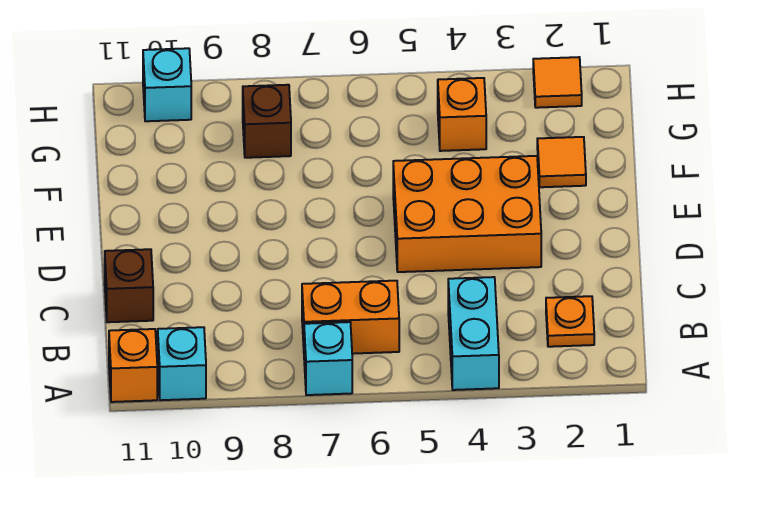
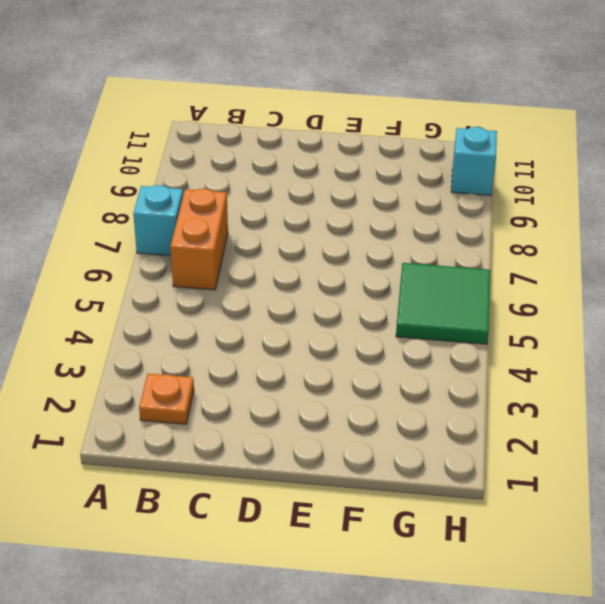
green 2x2 tile [396,263,491,344] -> none
none -> cyan 1x2 brick [448,277,499,390]
none -> cyan 1x1 brick [158,327,206,400]
none -> orange 1x1 brick [109,329,157,402]

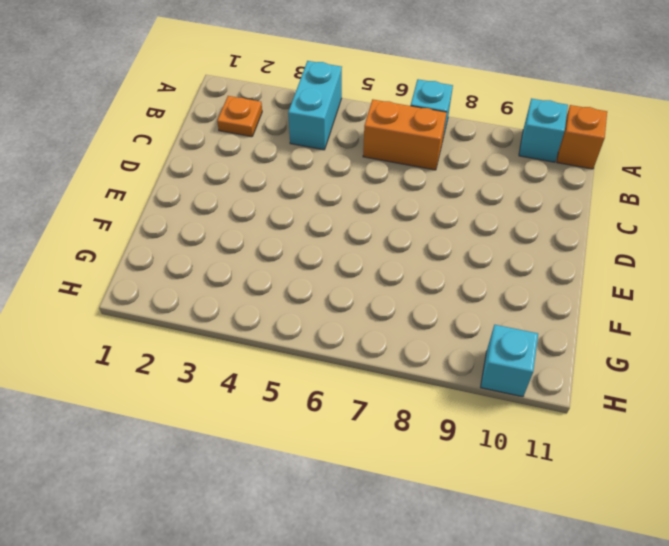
none -> brown 1x1 brick [105,249,153,322]
none -> orange 2x3 brick [393,156,541,272]
none -> orange 1x1 tile [537,137,586,187]

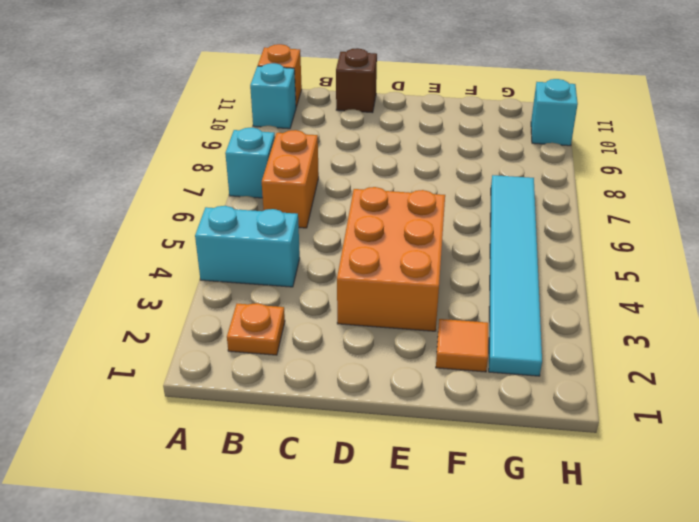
cyan 1x6 tile [489,175,542,376] -> orange 1x1 brick [438,78,486,151]
none -> brown 1x1 brick [243,85,291,158]
none -> orange 1x1 tile [533,57,582,108]

